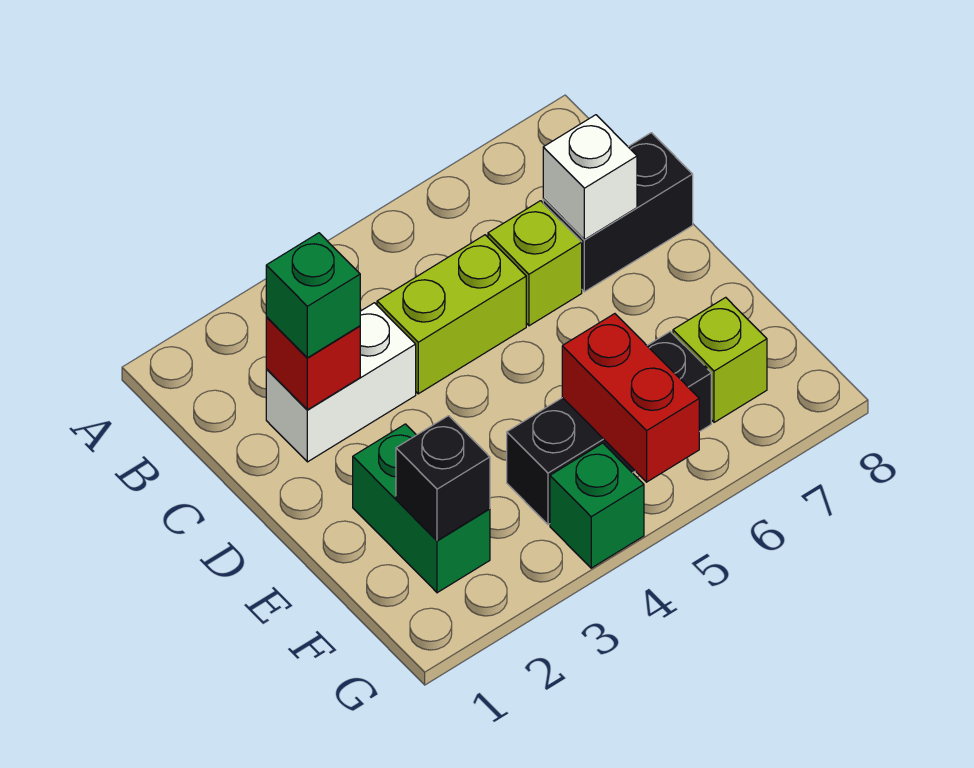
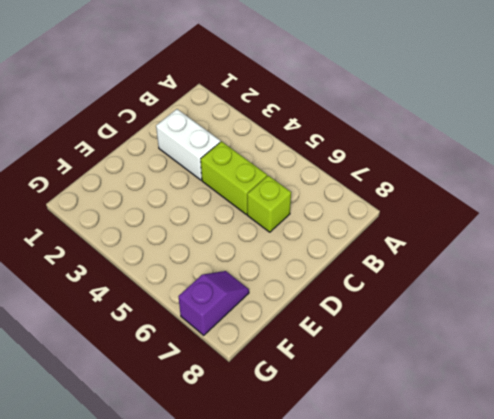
purple 1x2 slope [178,271,249,335] -> lime 1x1 brick [673,297,767,422]
none -> black 1x2 brick [543,133,693,292]
none -> green 1x2 brick [353,424,490,593]
none -> black 1x3 brick [507,332,711,524]

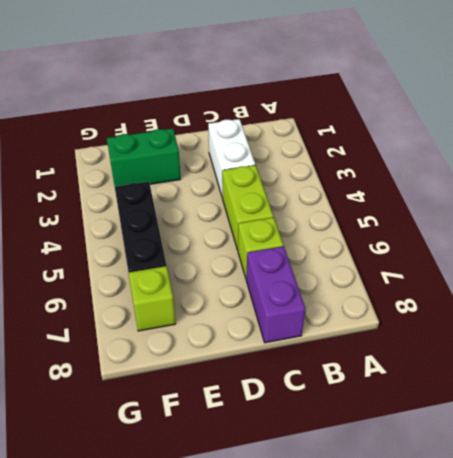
purple 1x2 brick [246,246,305,343] -> black 1x2 brick [543,133,693,292]
none -> green 1x1 brick [550,443,644,568]
none -> red 1x1 brick [266,317,360,410]
none -> white 1x1 brick [543,115,637,240]

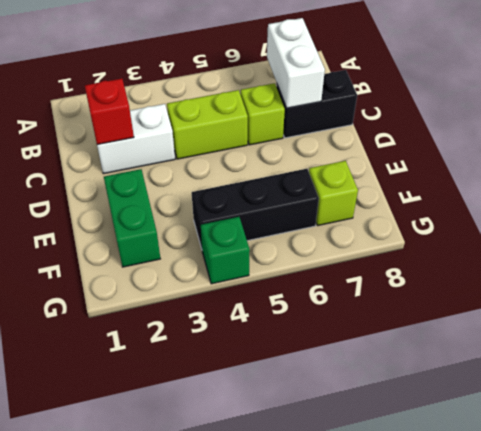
white 1x2 brick [267,18,325,108] -> white 1x1 brick [543,115,637,240]
none -> black 1x1 brick [396,416,490,541]
none -> red 1x2 brick [562,314,699,482]
none -> green 1x1 brick [266,233,360,358]

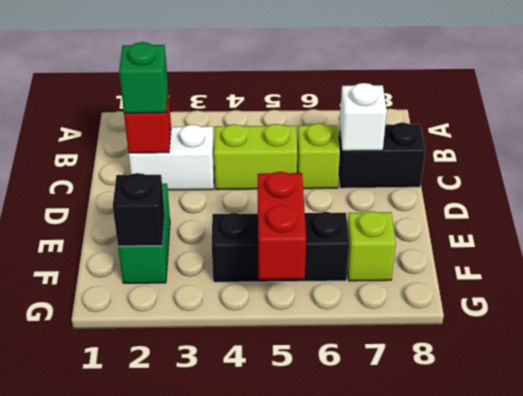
none -> green 1x1 brick [550,443,644,568]

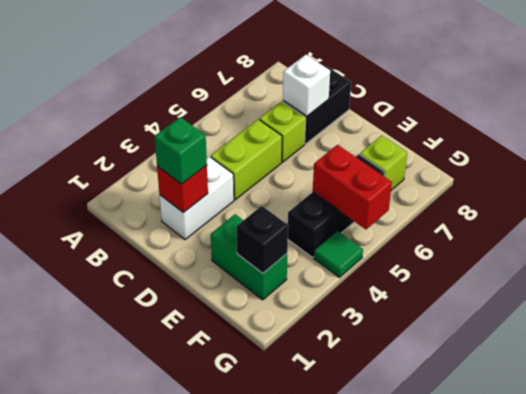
green 1x1 tile [314,231,363,277] -> green 1x1 brick [550,443,644,568]

